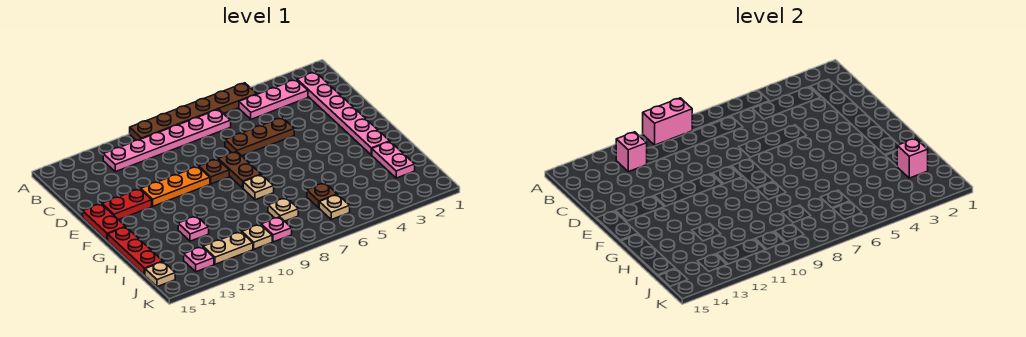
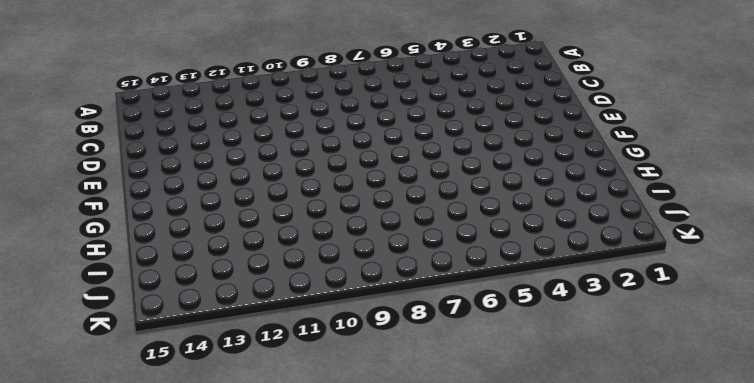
none -> brown 1x6 plate [130,83,257,140]
none -> pink 1x6 plate [297,72,390,155]
none -> pink 1x3 plate [239,80,308,119]

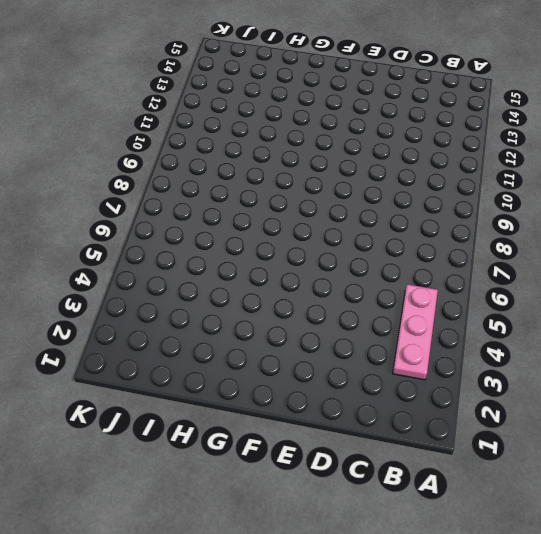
none -> brown 1x6 plate [130,83,257,140]
none -> pink 1x6 plate [297,72,390,155]
none -> pink 1x6 plate [103,109,231,172]

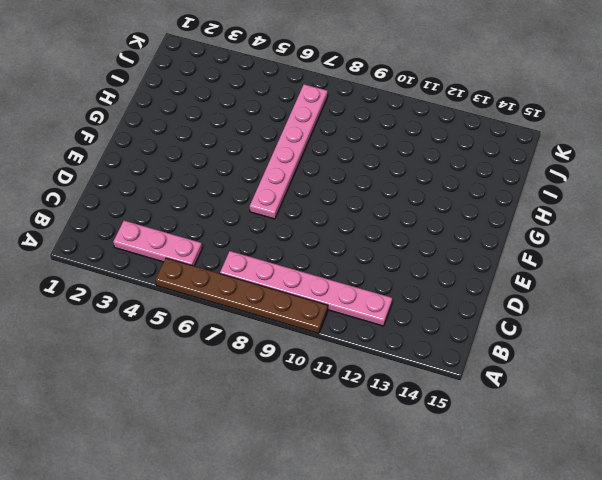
pink 1x6 plate [250,84,328,219] -> pink 1x6 plate moved to [297,72,390,155]
none -> brown 1x3 plate [225,118,294,156]
none -> brown 1x2 plate [218,152,261,188]
none -> brown 1x1 plate [199,159,229,184]

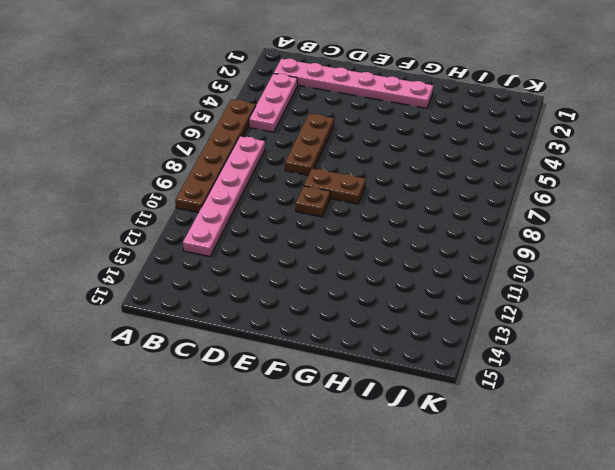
none -> orange 1x3 plate [141,167,210,206]
none -> red 1x2 plate [102,189,152,220]
none -> red 1x2 plate [83,204,125,240]

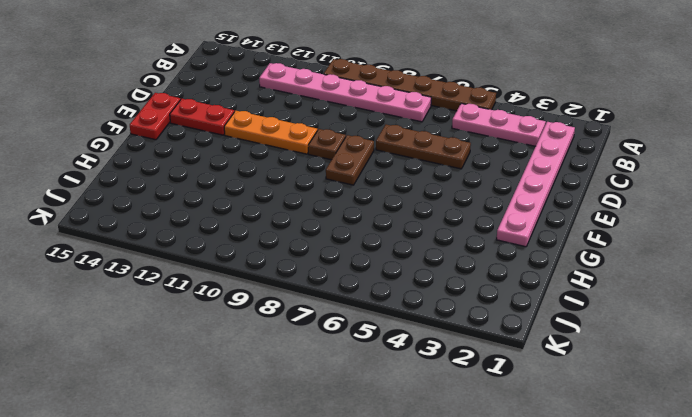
none -> tan 1x1 plate [243,175,274,200]
none -> red 1x3 plate [108,227,163,275]
none -> pink 1x2 plate [372,142,415,178]

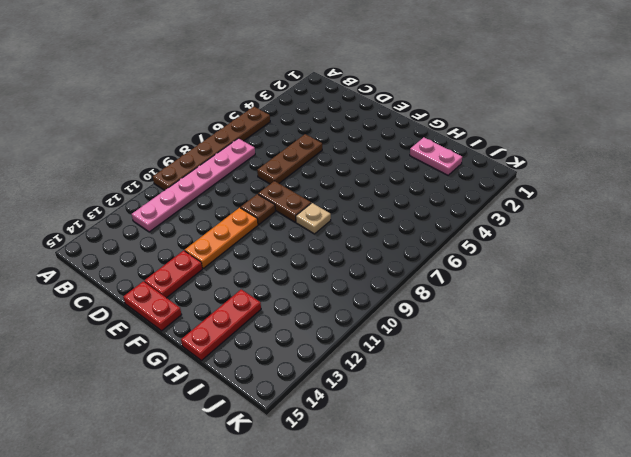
red 1x3 plate [181,289,261,360] -> red 1x3 plate turned to [108,227,163,275]
none -> pink 1x6 plate [297,72,390,155]
none -> pink 1x3 plate [239,80,308,119]
none -> pink 1x1 plate [178,216,209,241]

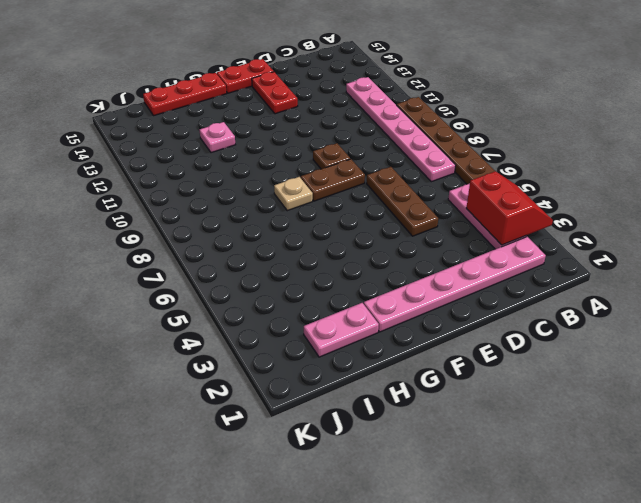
red 2x2 slope [466,171,553,245] -> none
none -> orange 1x3 plate [141,167,210,206]
none -> brown 1x1 plate [307,183,337,208]
none -> tan 1x1 plate [268,198,298,221]

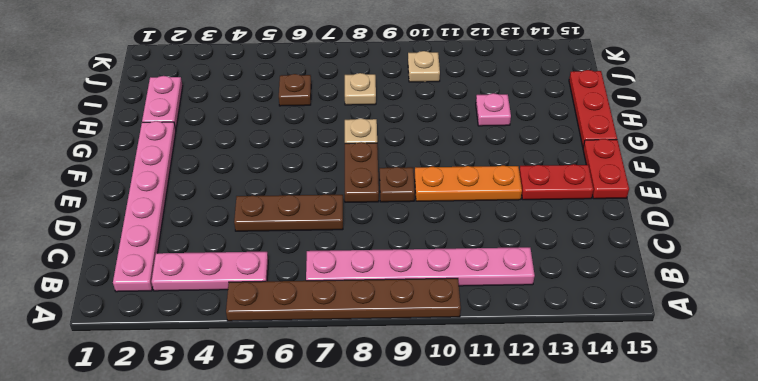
none -> tan 1x1 plate [319,194,350,219]
none -> pink 1x1 plate [261,217,292,242]
none -> tan 1x2 plate [203,232,253,264]

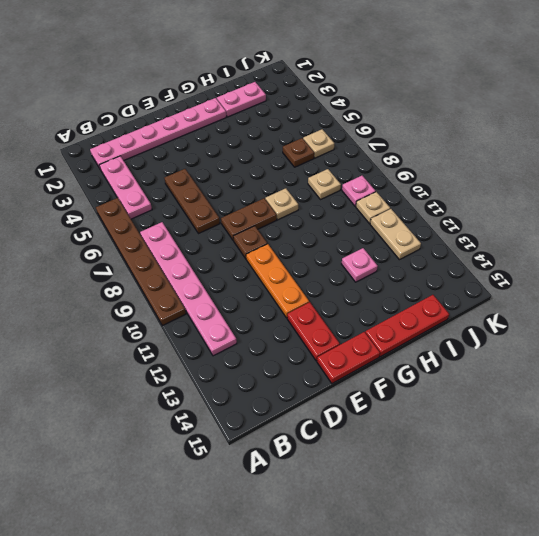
none -> pink 1x1 plate [184,247,214,272]
none -> tan 1x1 plate [145,262,175,287]
none -> pink 1x2 brick [643,98,692,145]

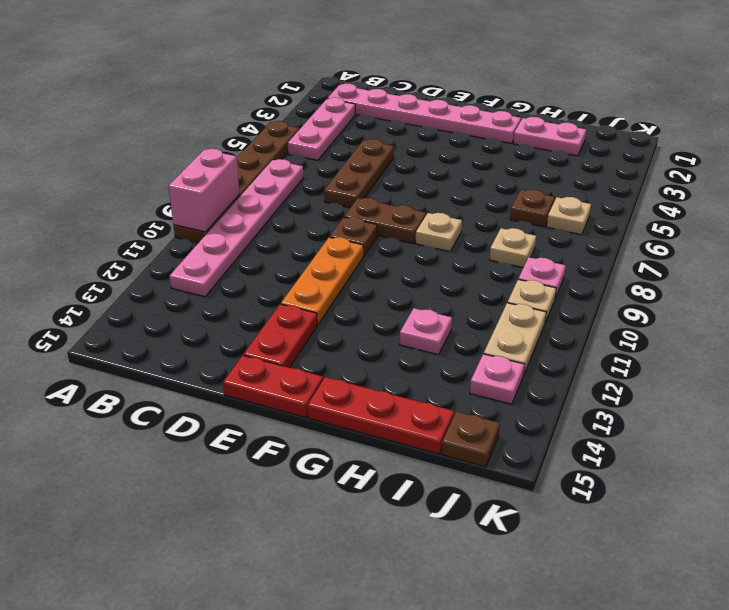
brown 1x1 plate [441,412,500,467] -> tan 1x1 plate [145,262,175,287]
none -> pink 1x1 brick [616,132,647,172]
none -> pink 1x1 brick [897,138,928,178]

